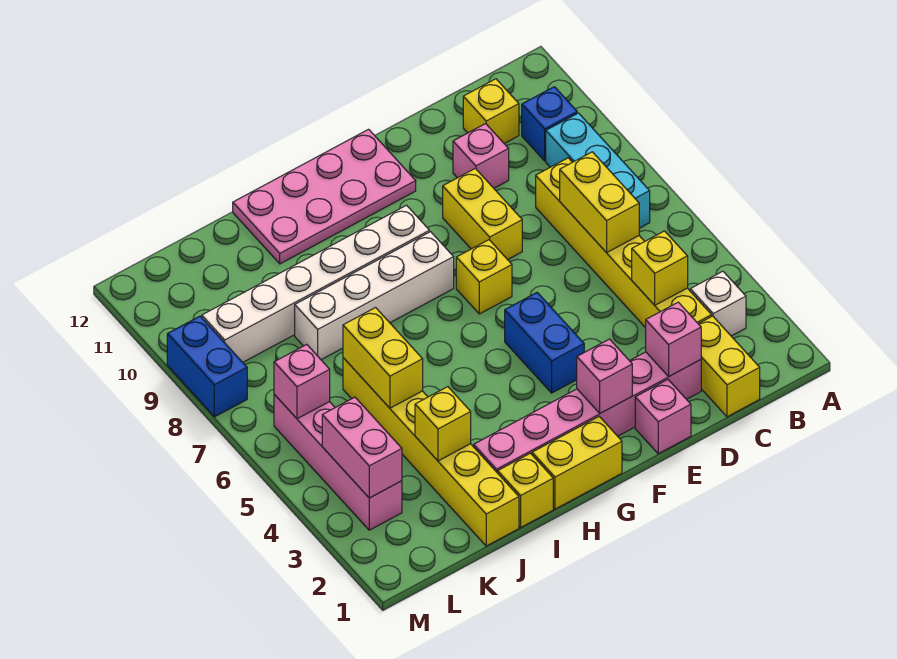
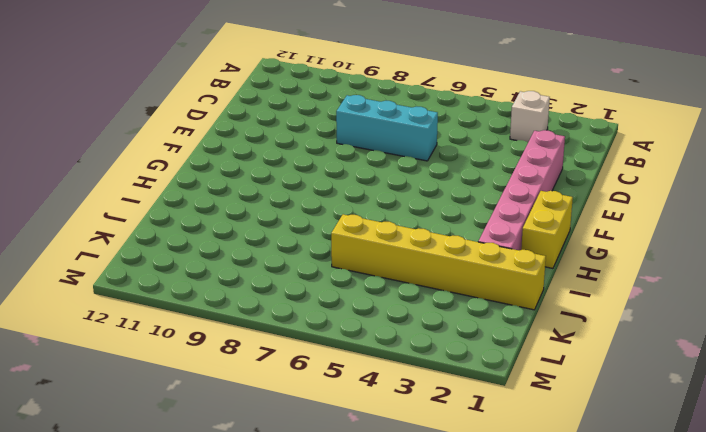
cyan 1x3 brick [336,95,438,161] -> cyan 1x3 brick moved to [546,113,650,228]
none -> blue 1x1 brick [522,87,577,161]
none -> yellow 1x2 brick [699,316,760,417]
none -> yellow 1x6 brick [536,158,712,328]

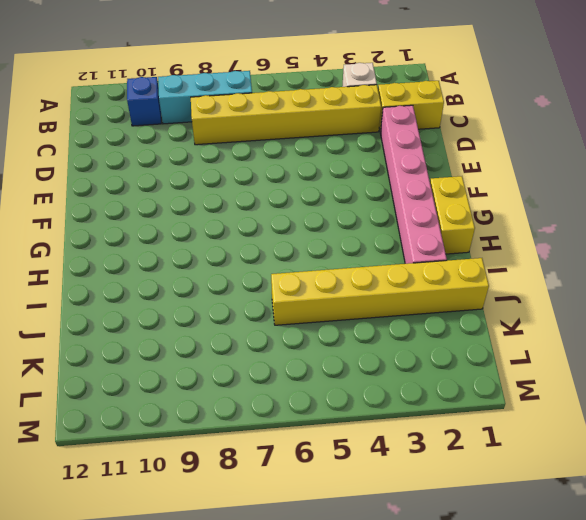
none -> yellow 1x1 brick [463,79,519,143]
none -> pink 1x1 brick [453,124,509,188]
none -> pink 1x1 brick [635,380,691,454]

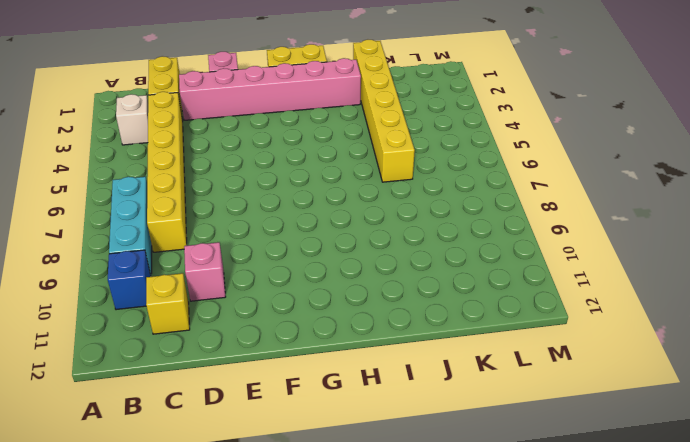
none -> yellow 1x2 brick [443,168,522,260]
none -> blue 1x2 brick [505,292,584,393]
none -> yellow 1x1 brick [456,240,512,314]

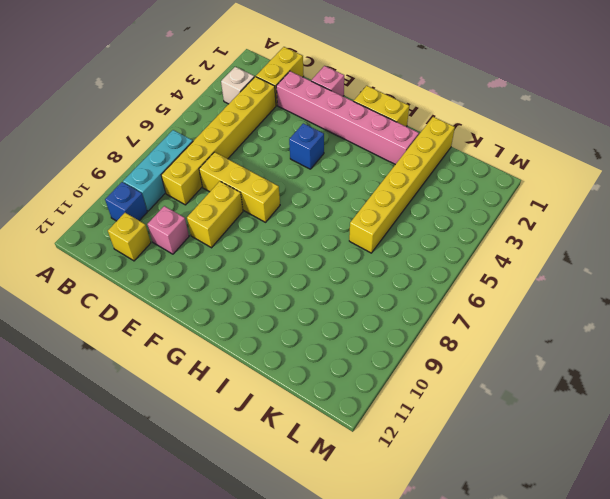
yellow 1x3 brick [199,152,280,222] -> yellow 1x1 brick [456,240,512,314]
blue 1x1 brick [289,123,324,169] -> blue 1x2 brick [505,292,584,393]
none -> pink 2x4 plate [233,129,416,264]
none -> white 1x4 brick [295,232,454,360]
none -> white 1x6 brick [202,205,430,362]

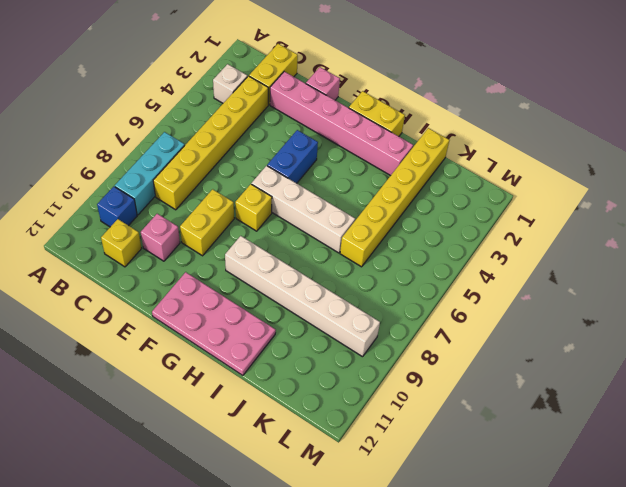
white 1x4 brick [251,166,355,253] -> white 1x4 brick moved to [295,232,454,360]
none -> yellow 1x1 brick [498,453,553,527]
none -> pink 1x4 brick [274,394,402,530]
none -> blue 1x2 brick [167,316,247,417]

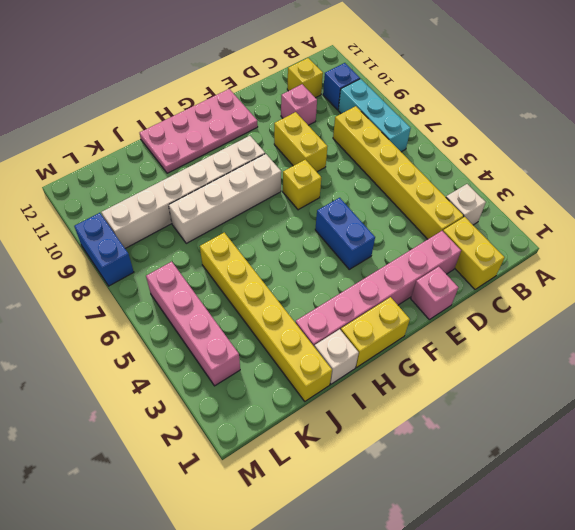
white 1x1 brick [315,329,359,384] -> yellow 1x1 brick [498,453,553,527]
none -> yellow 1x1 brick [632,231,688,305]
none -> yellow 1x2 brick [560,152,639,253]
none -> pink 1x1 brick [646,302,701,376]

